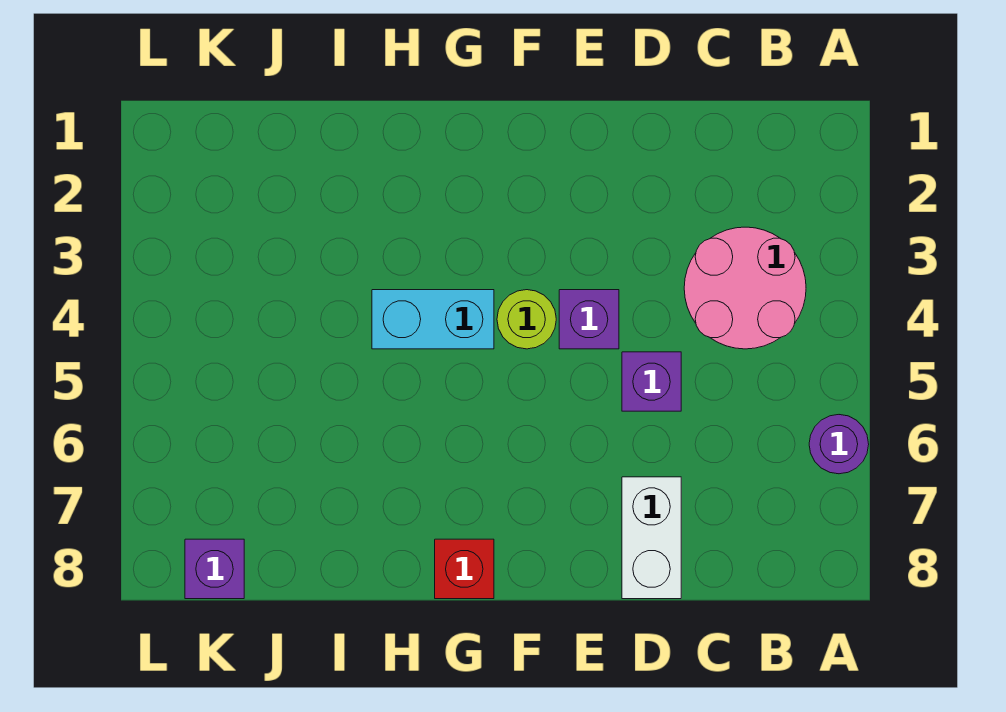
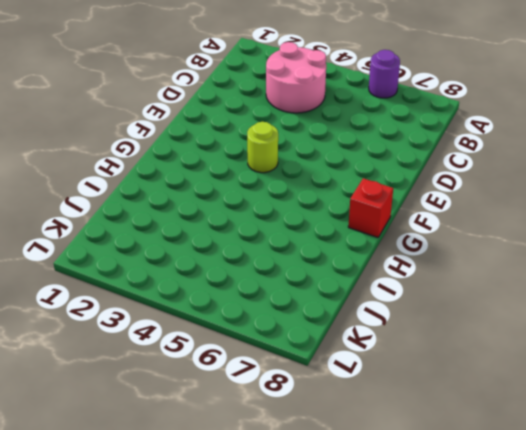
none -> purple 1x1 brick [622,352,681,411]
none -> white 1x2 brick [622,477,681,599]

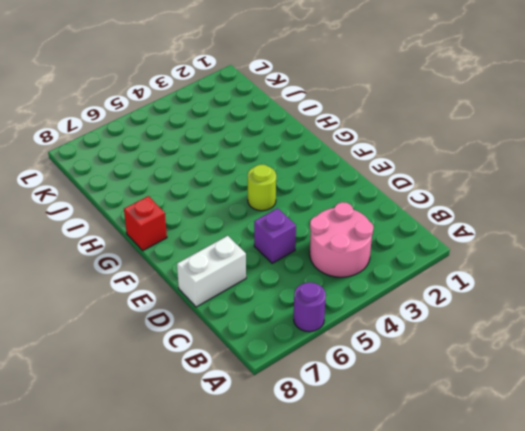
none -> purple 1x1 brick [559,290,619,349]
none -> cyan 1x2 brick [372,290,494,349]

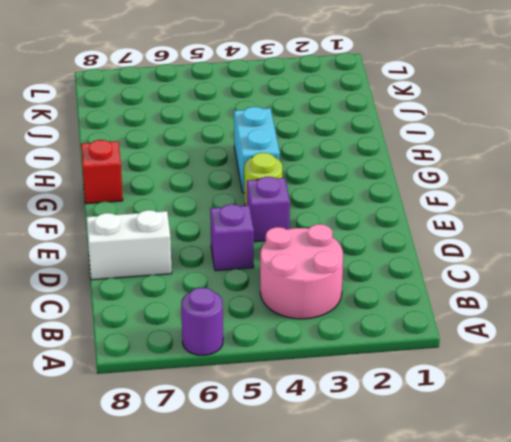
none -> purple 1x1 brick [185,539,244,599]

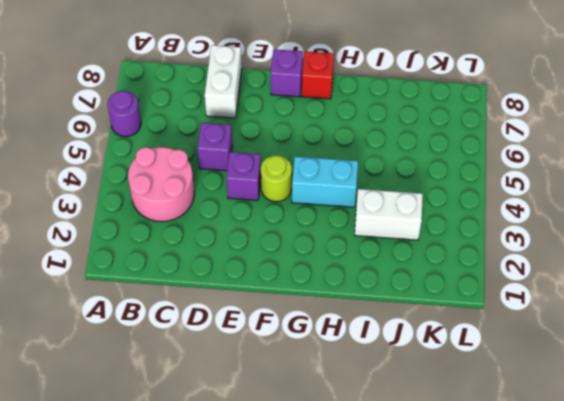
purple 1x1 brick [271,49,303,97] -> purple 1x1 brick moved to [185,539,244,599]
white 1x2 brick [355,189,423,240] -> none

